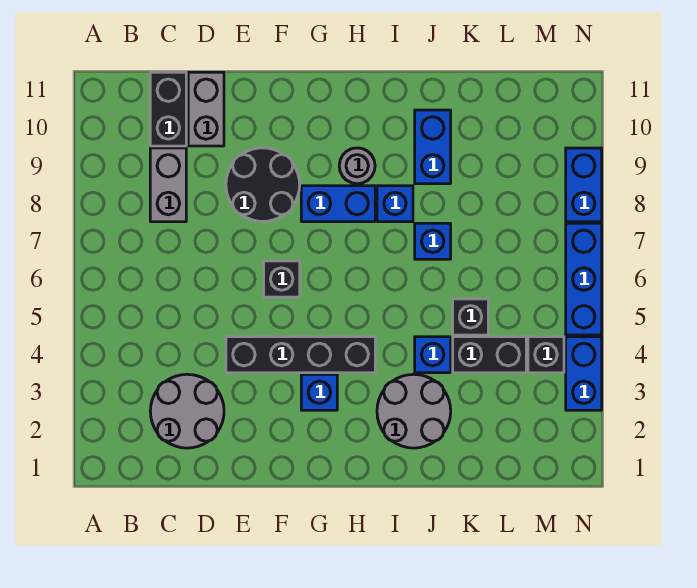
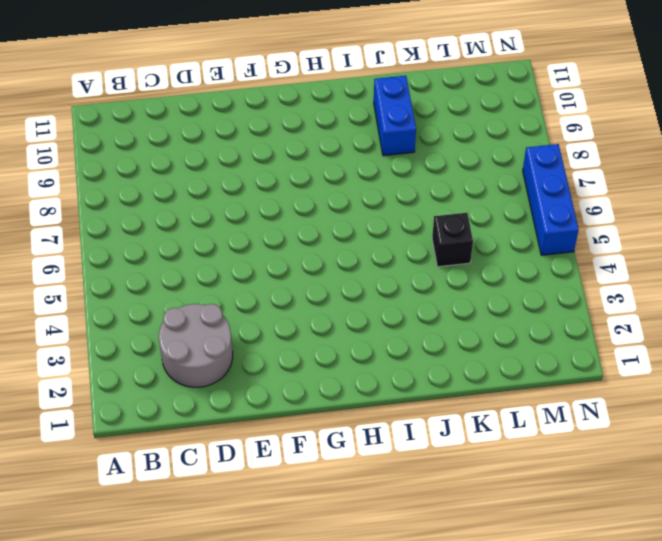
none -> grey 1x2 brick [150,148,186,222]
none -> black 1x2 brick [150,72,186,146]
none -> grey 1x2 brick [188,72,224,146]

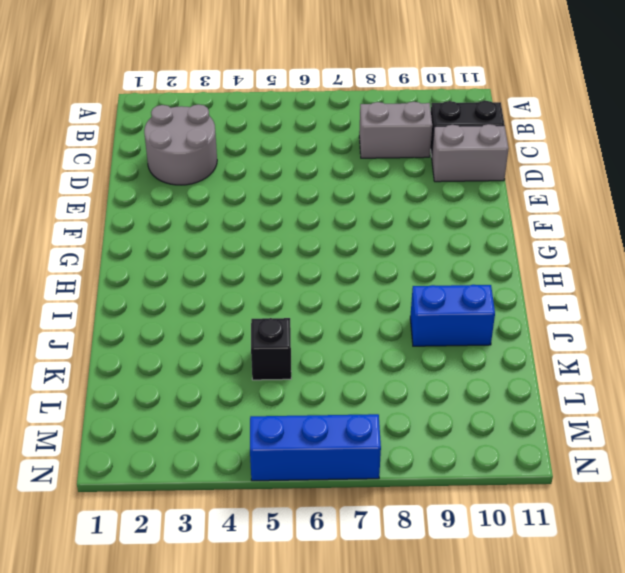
none -> black 1x4 brick [226,337,375,373]
none -> black 2x2 round brick [226,148,300,222]
none -> black 1x1 brick [264,261,300,297]

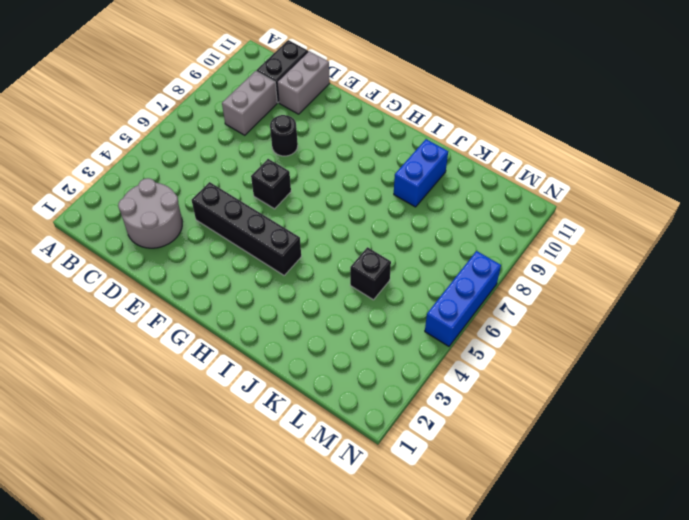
black 1x1 round brick [270,115,298,156] -> black 2x2 round brick [226,148,300,222]
none -> blue 1x1 brick [301,374,337,410]
none -> blue 1x2 brick [301,186,375,222]
none -> grey 1x1 round brick [339,148,375,184]

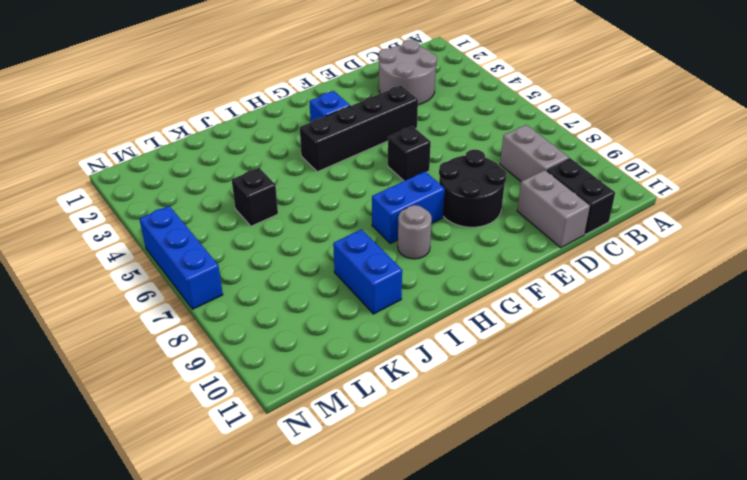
none -> grey 2x2 round brick [377,374,451,448]
none -> blue 1x1 brick [377,186,413,222]
none -> blue 1x1 brick [415,337,451,373]

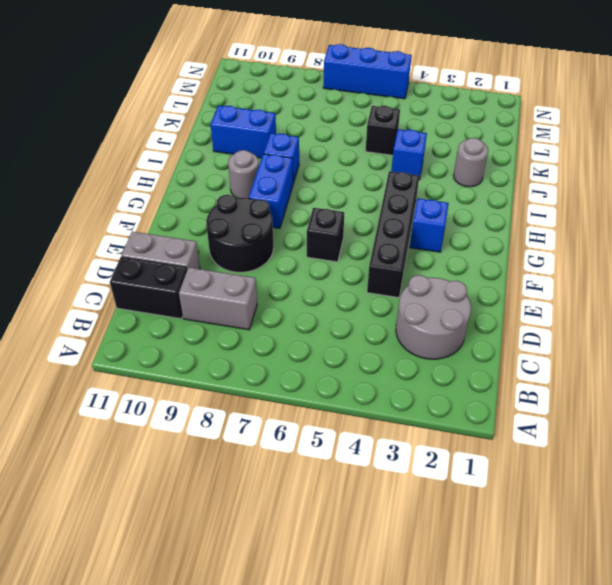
grey 1x1 round brick [453,138,488,187] -> grey 2x2 round brick [377,374,451,448]
none -> blue 1x1 brick [415,223,451,259]
none -> black 1x2 brick [453,337,526,373]
none -> black 1x1 brick [528,337,564,373]

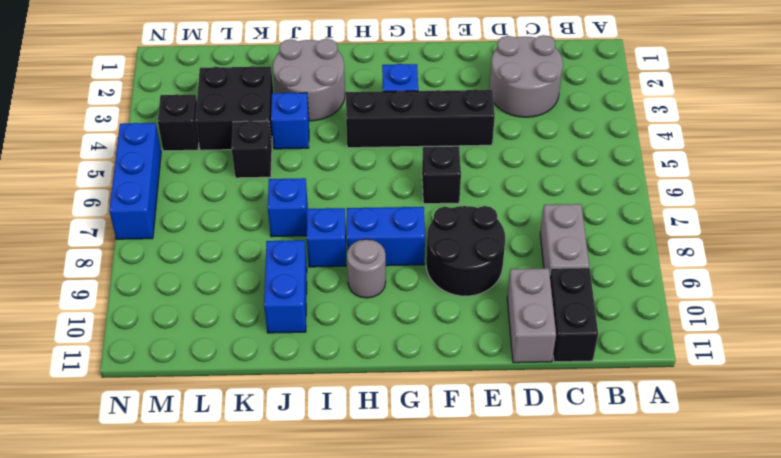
black 2x2 brick [195,66,273,150] -> black 1x2 brick [453,337,526,373]
none -> blue 1x2 brick [566,337,602,410]
none -> blue 1x2 brick [566,148,602,222]

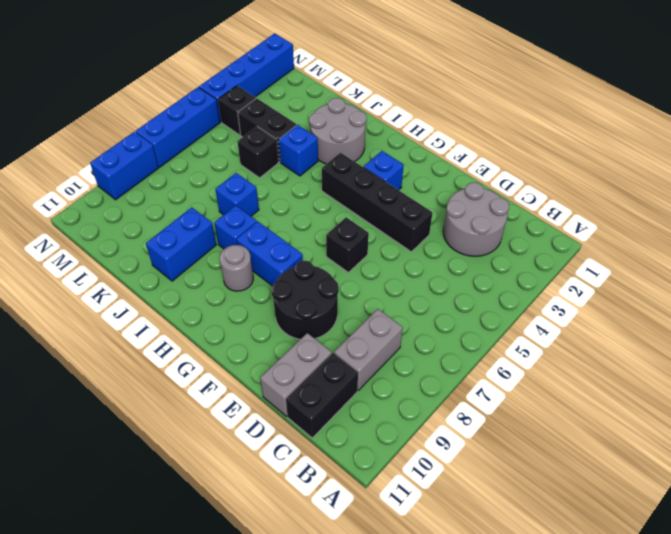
blue 1x4 brick [199,33,294,122] -> blue 1x2 brick [566,337,602,410]

